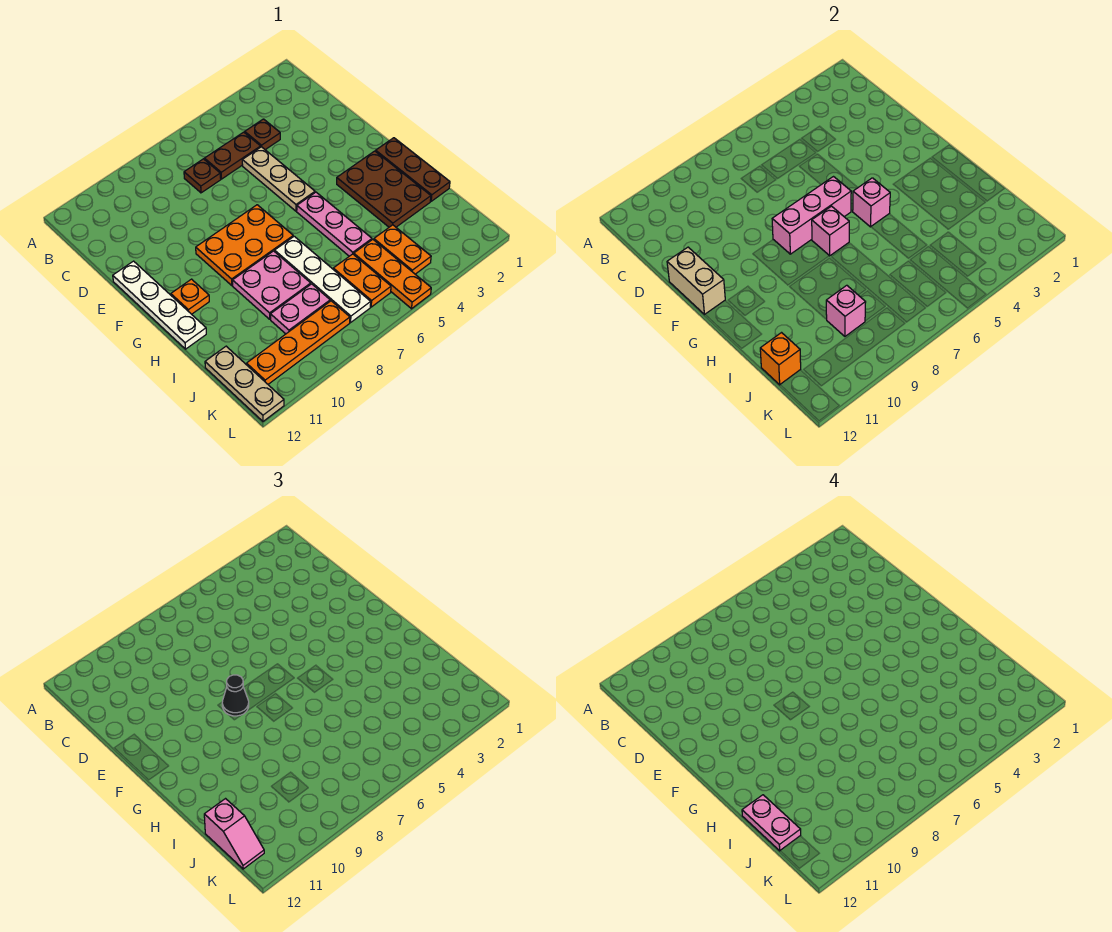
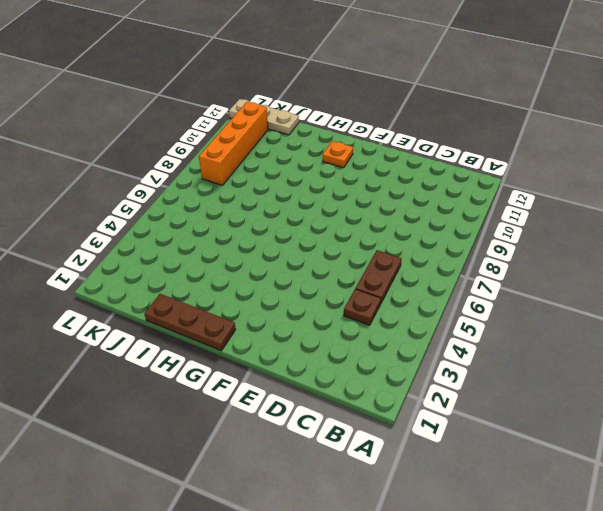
orange 1x4 brick [199,102,268,185] -> orange 1x4 plate [247,301,350,384]
none -> brown 1x1 plate [184,159,221,193]
none -> tan 1x3 plate [242,147,315,211]
none -> white 1x4 plate [113,261,206,349]

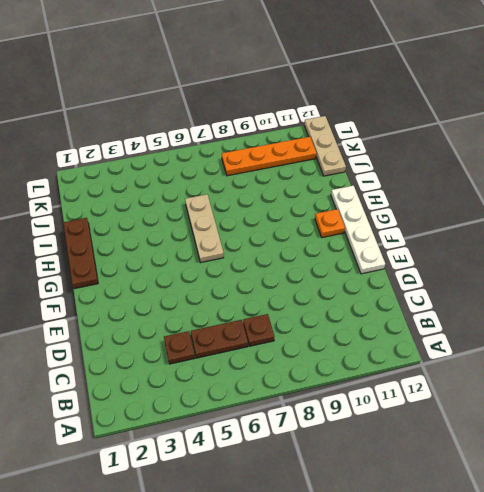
tan 1x3 plate [185,194,224,262] -> tan 1x3 plate moved to [242,147,315,211]
none -> orange 2x3 plate [196,205,293,285]
none -> brown 2x3 plate [337,151,431,227]
none -> pink 1x3 plate [297,192,372,256]

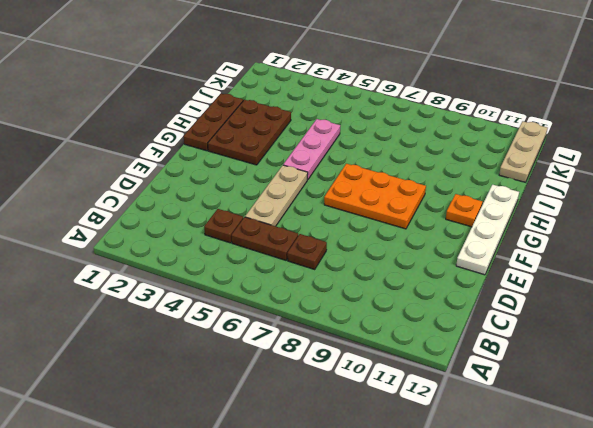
none -> white 1x4 plate [275,236,371,322]
none -> pink 2x2 plate [233,251,311,319]
none -> orange 1x2 plate [374,225,431,274]

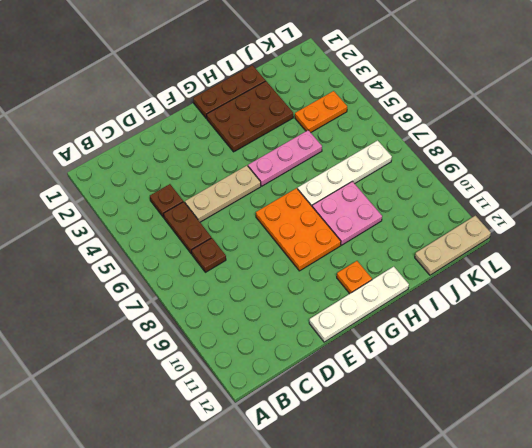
none -> orange 1x3 plate [354,240,431,309]
none -> orange 1x2 plate [333,254,391,307]
none -> pink 1x2 plate [270,284,330,334]

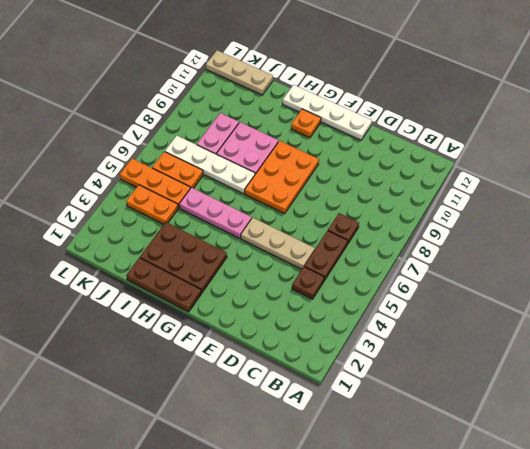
none -> orange 1x4 plate [247,301,350,384]
none -> tan 1x2 brick [667,247,725,314]
none -> pink 1x3 brick [772,177,851,254]

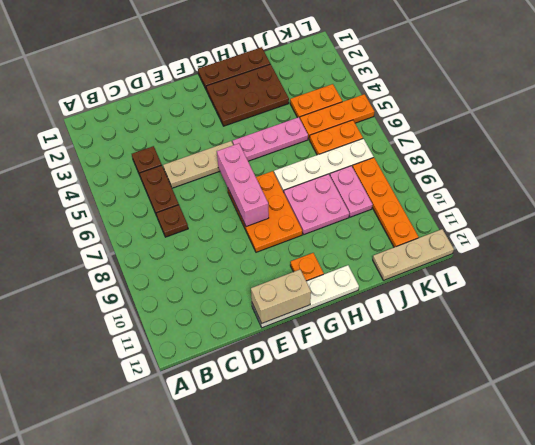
none -> pink 1x1 brick [852,178,890,227]
none -> pink 1x1 brick [812,206,849,256]
none -> pink 1x1 brick [826,285,866,336]

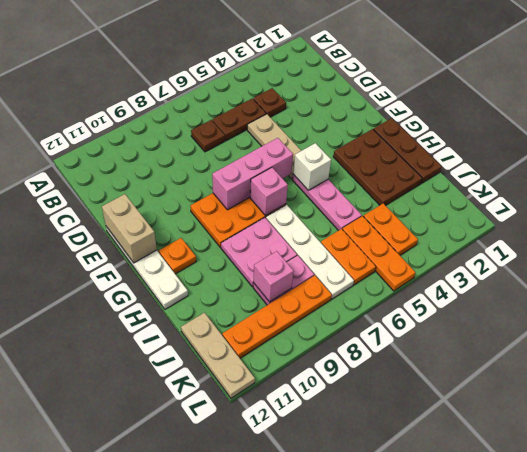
white 1x1 brick [293,143,331,190] -> pink 1x1 brick [852,178,890,227]
none -> orange 1x1 brick [760,333,801,385]
none -> black 1x1 cone [222,675,249,716]
none -> pink 1x2 slope [204,799,264,869]

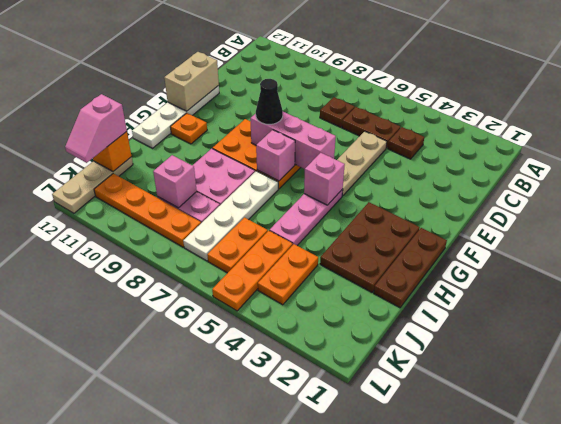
none -> pink 1x2 plate [742,795,801,851]

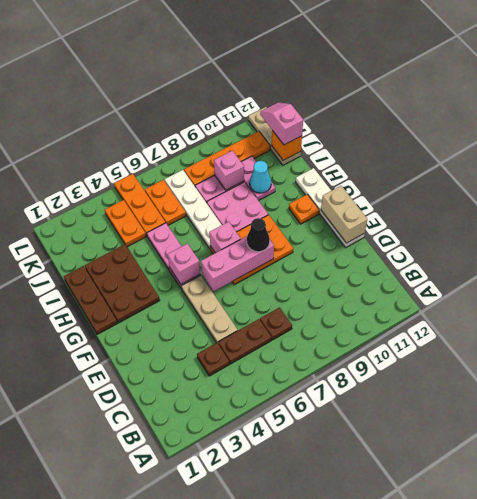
pink 1x2 plate [241,156,275,201] -> pink 1x2 plate moved to [742,795,801,851]
cyan 1x1 cone [250,161,271,193] -> none

